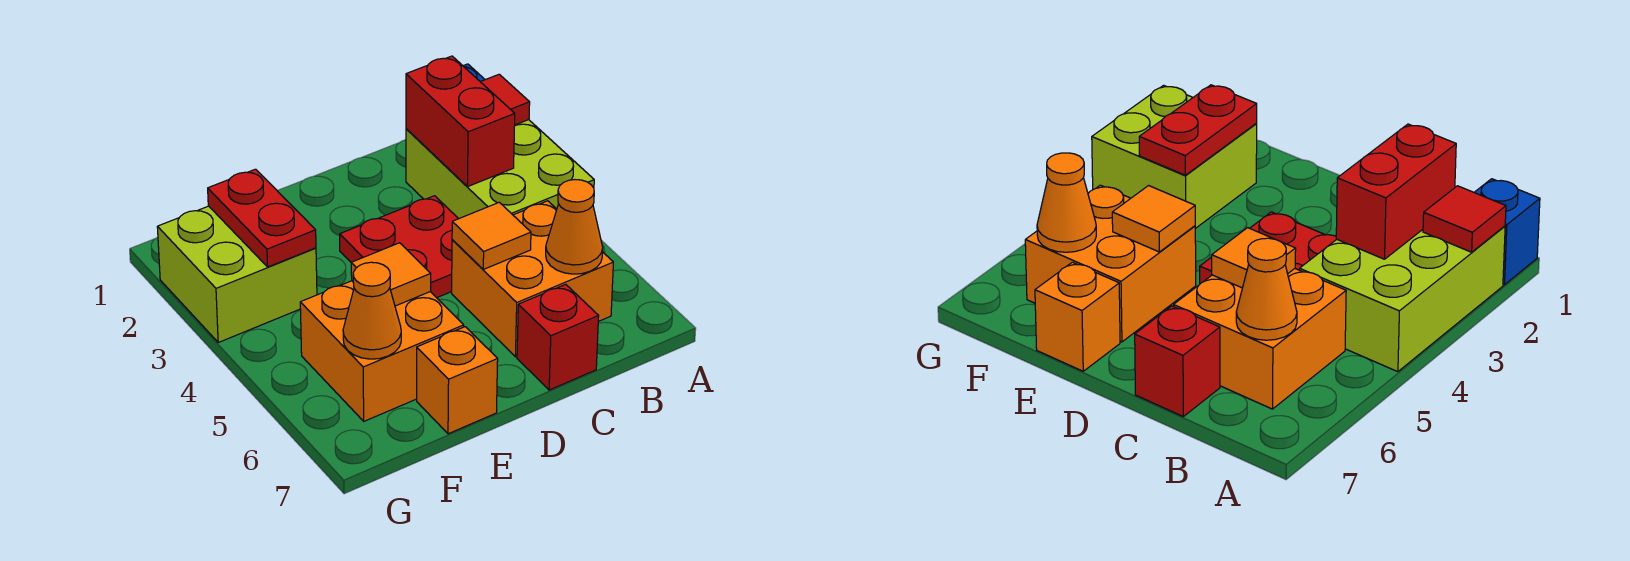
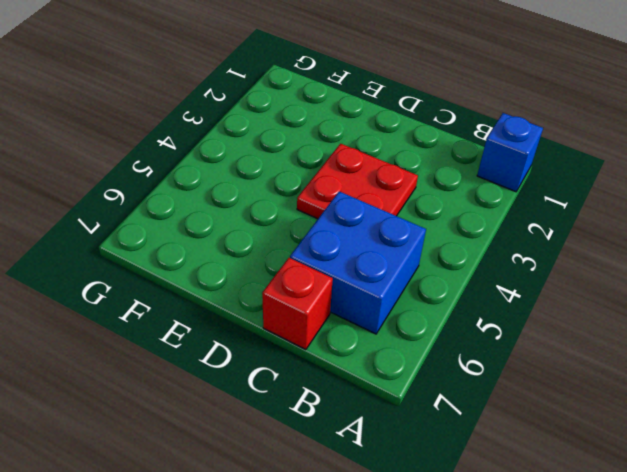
blue 2x2 brick [290,192,426,334] -> orange 2x2 brick [452,201,613,357]
none -> lime 2x3 brick [406,120,594,219]
none -> orange 2x2 brick [300,281,464,421]
none -> orange 1x1 brick [417,327,498,434]

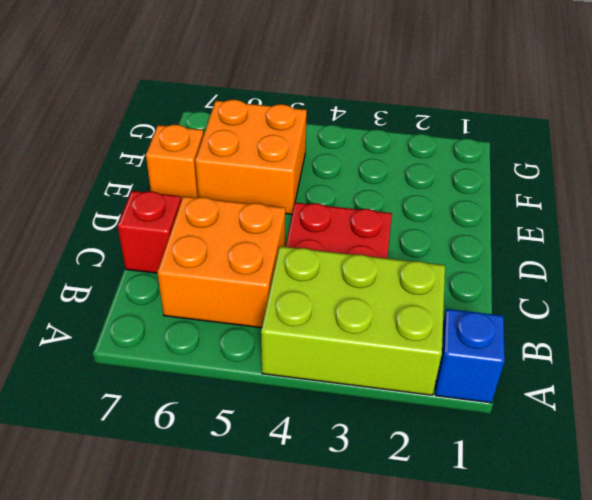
none -> lime 2x2 brick [157,206,317,342]
none -> red 1x1 tile [481,74,530,125]
none -> red 1x2 brick [406,56,515,187]

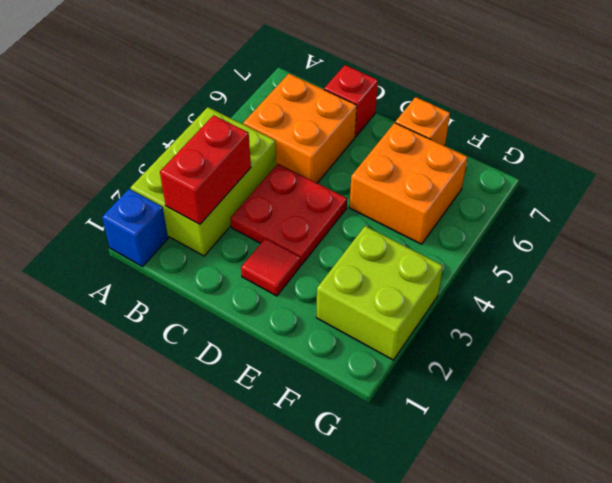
red 1x1 tile [241,238,300,296] -> red 1x1 tile moved to [481,74,530,125]
none -> orange 1x1 cone [546,180,603,274]
none -> orange 1x1 tile [452,202,531,269]
none -> orange 1x1 tile [351,243,431,306]

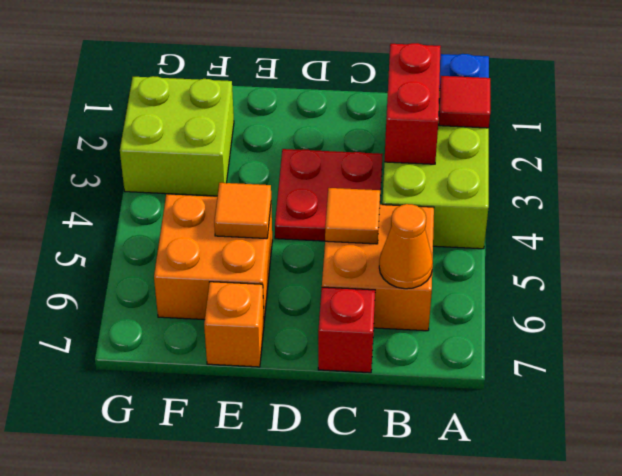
none -> red 1x2 plate [208,169,316,267]
none -> orange 1x1 cone [343,262,401,359]

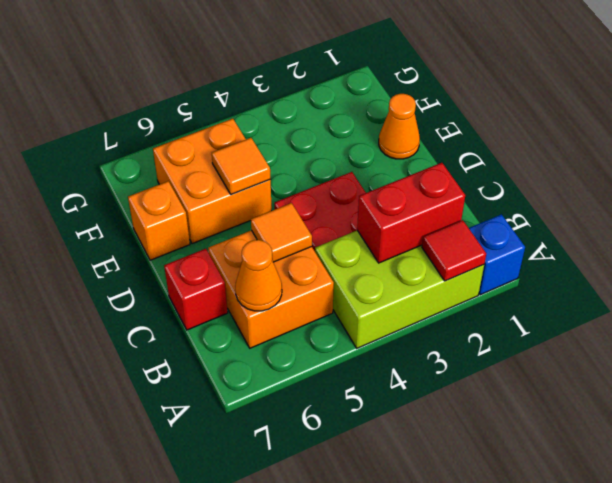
orange 1x1 cone [379,94,420,159] -> orange 1x1 cone moved to [343,262,401,359]
none -> lime 2x2 brick [157,206,317,342]
none -> red 1x2 plate [208,169,316,267]

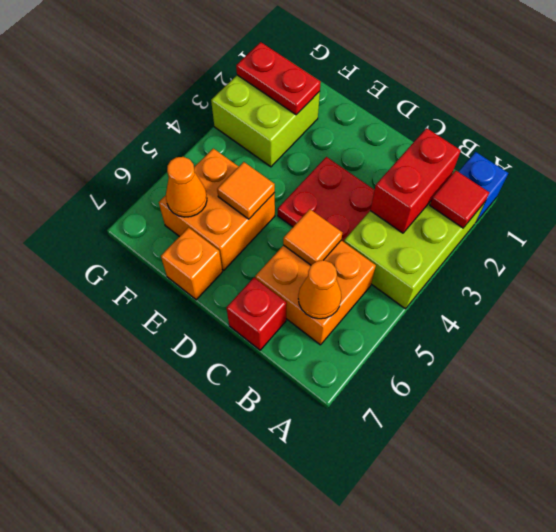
red 1x2 plate [236,42,321,115] -> red 1x2 plate turned to [208,169,316,267]

